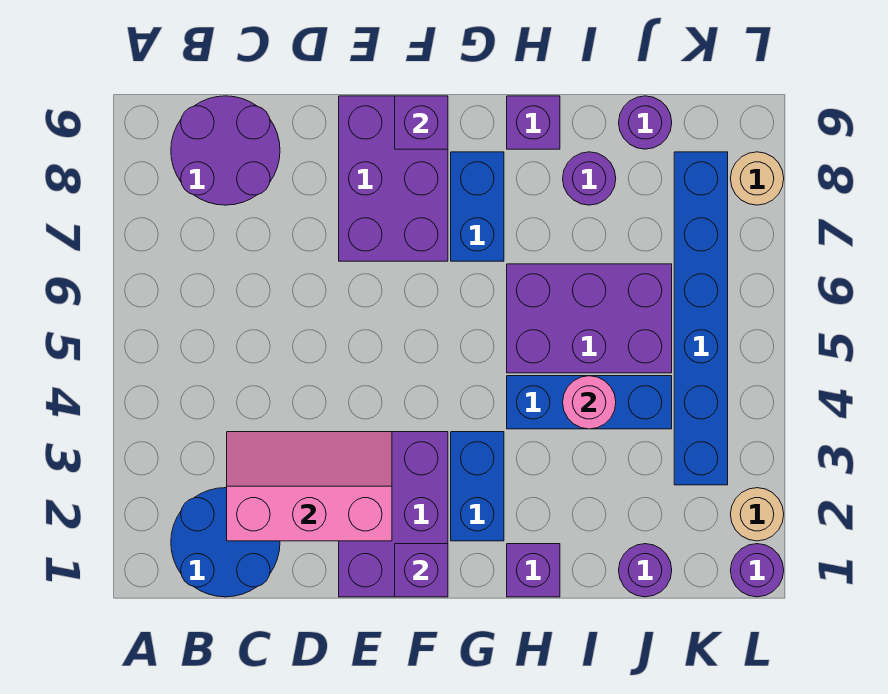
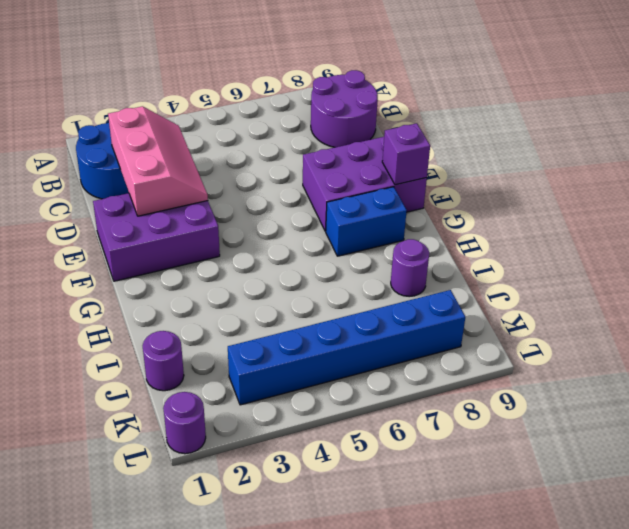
none -> blue 1x2 brick [451,432,504,541]
none -> purple 1x1 brick [507,544,560,597]
none -> blue 1x3 brick [507,376,672,429]

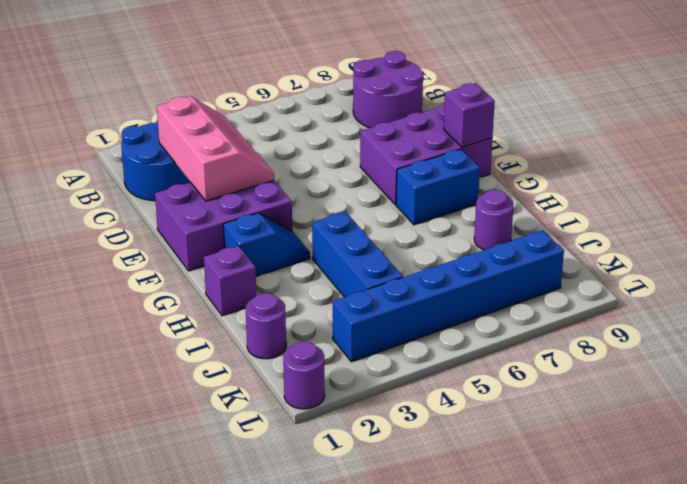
blue 1x2 slope [223,213,310,276] -> blue 1x2 brick [451,432,504,541]
none -> purple 2x3 brick [507,264,672,373]
none -> purple 1x1 brick [507,96,560,149]
none -> purple 1x1 round brick [619,96,672,149]

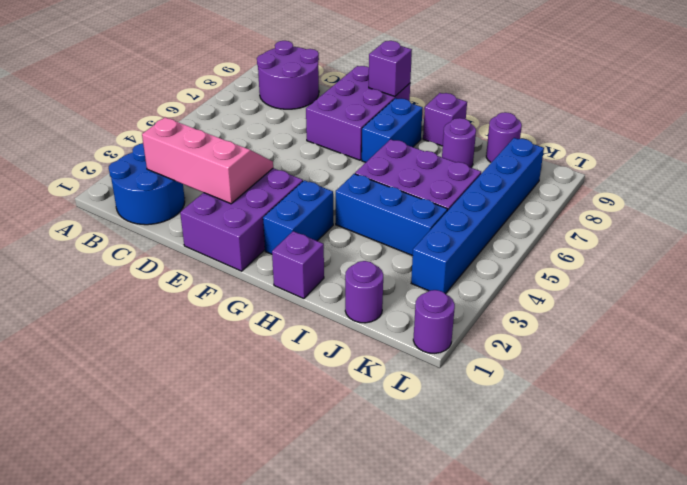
none -> tan 1x1 round brick [730,488,784,541]
none -> tan 1x1 round brick [730,152,784,205]
none -> purple 1x1 brick [395,544,448,597]

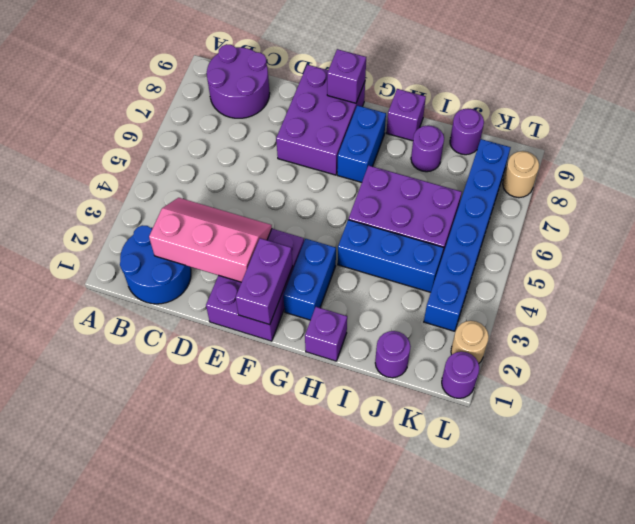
purple 1x2 brick [236,238,293,325] -> purple 1x1 brick [395,544,448,597]
none -> pink 1x1 round brick [563,376,616,429]

